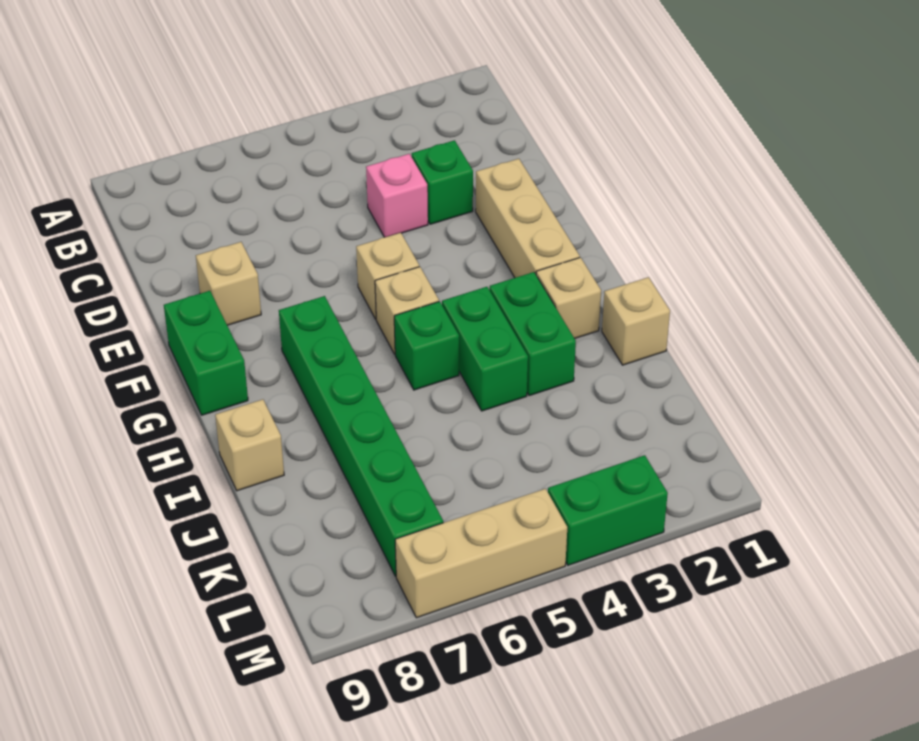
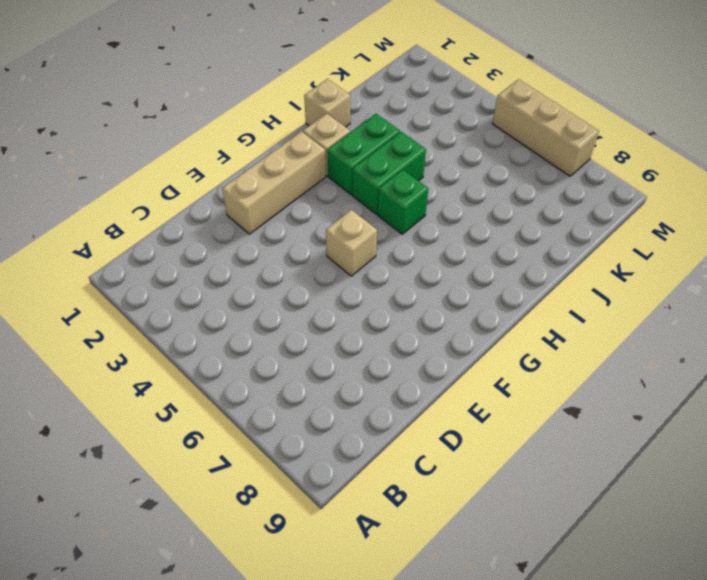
none -> green 1x1 brick [412,140,473,224]
none -> pink 1x1 brick [366,154,428,237]
none -> tan 1x1 brick [196,242,261,325]

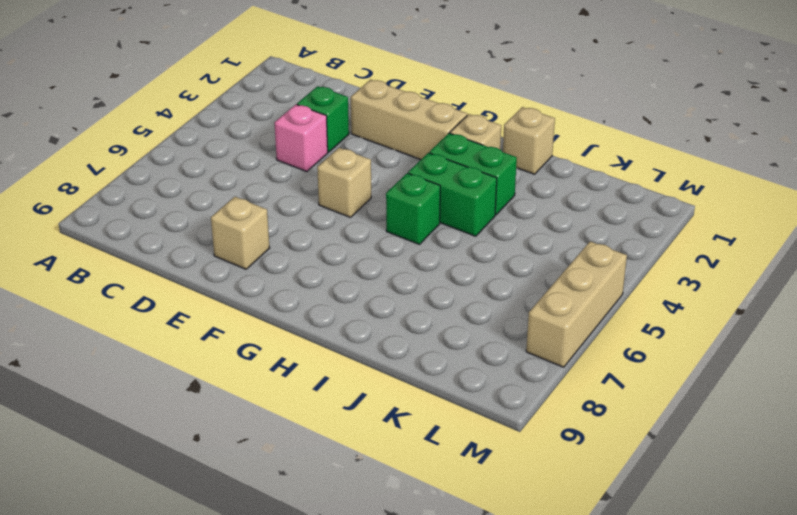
none -> green 1x2 brick [164,291,248,415]
none -> tan 1x1 brick [375,267,439,354]
none -> green 1x6 brick [279,296,443,576]

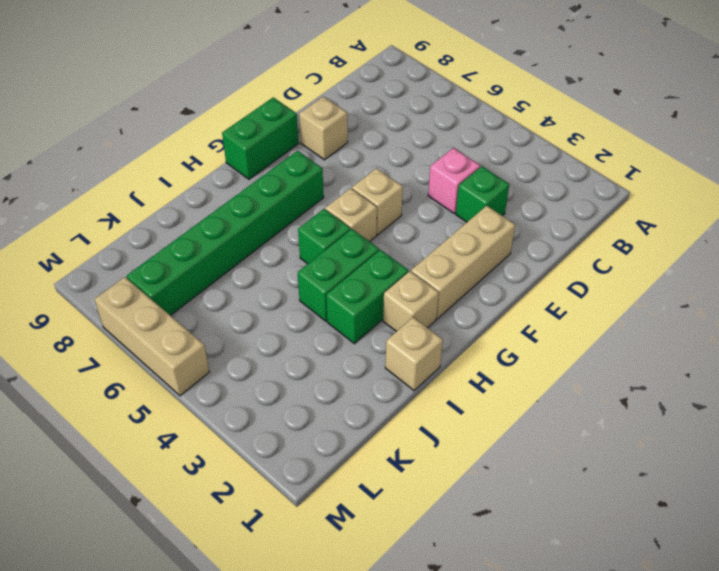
none -> tan 1x1 brick [215,399,284,491]
none -> green 1x2 brick [548,455,668,565]

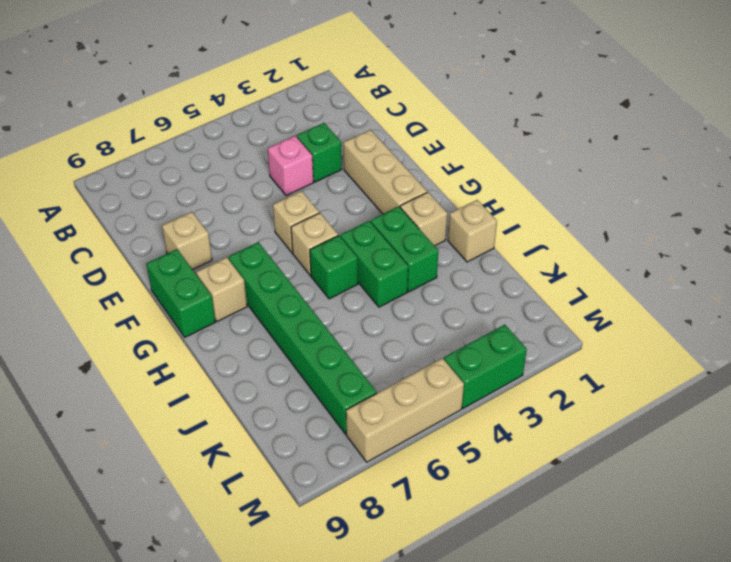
tan 1x1 brick [196,257,247,322] -> tan 1x1 brick moved to [215,399,284,491]

